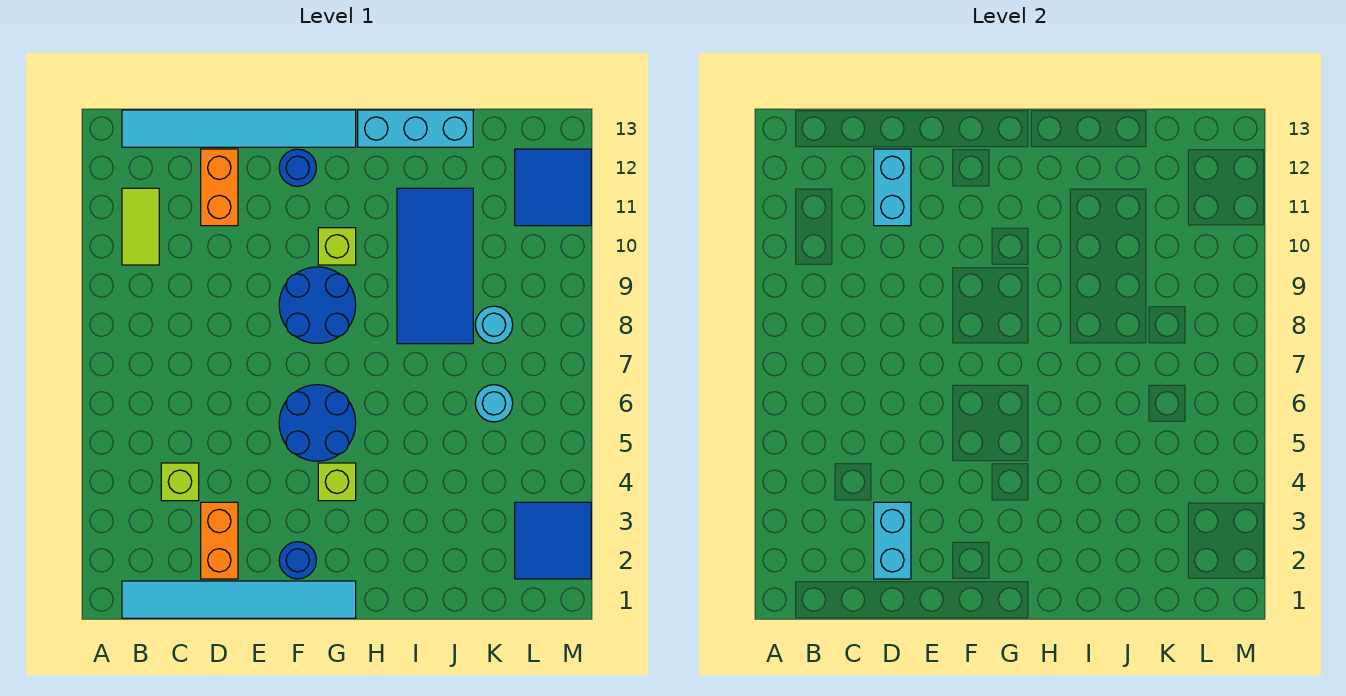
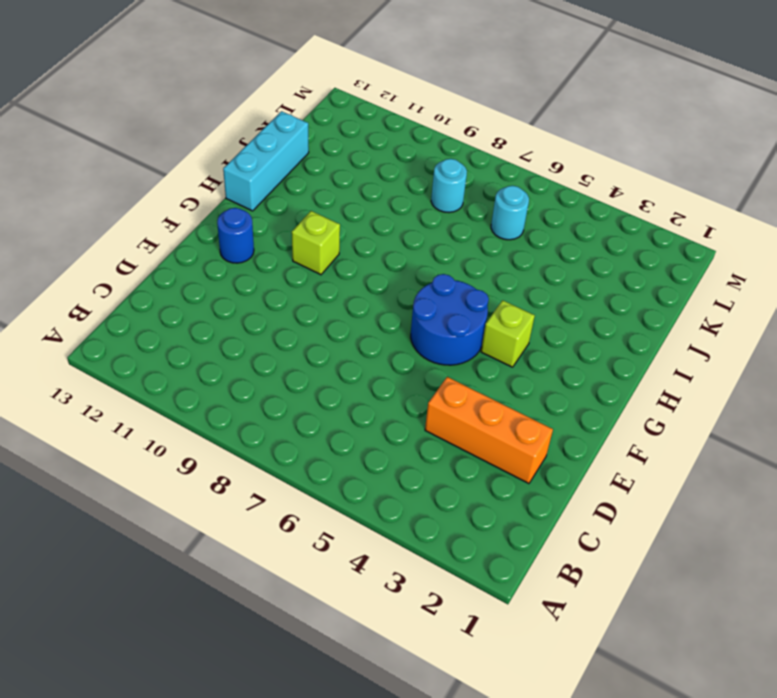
orange 1x3 brick [425,377,553,484] -> orange 1x2 brick [201,502,238,579]
none -> cyan 1x6 tile [122,581,356,618]
none -> lime 1x2 tile [122,188,159,265]
none -> cyan 1x6 tile [122,110,356,147]

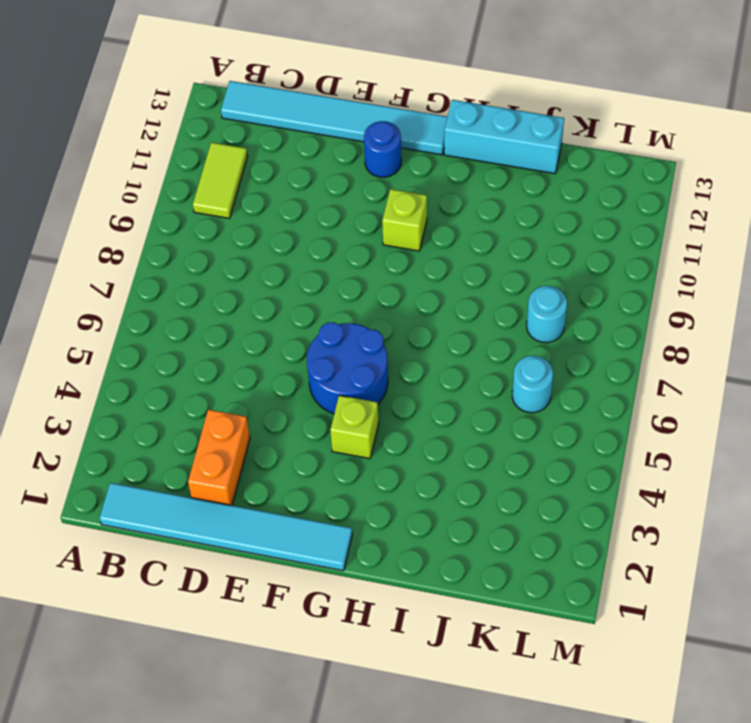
none -> lime 1x1 brick [161,463,199,501]
none -> orange 1x2 brick [201,149,238,226]
none -> blue 1x1 round brick [279,542,316,579]

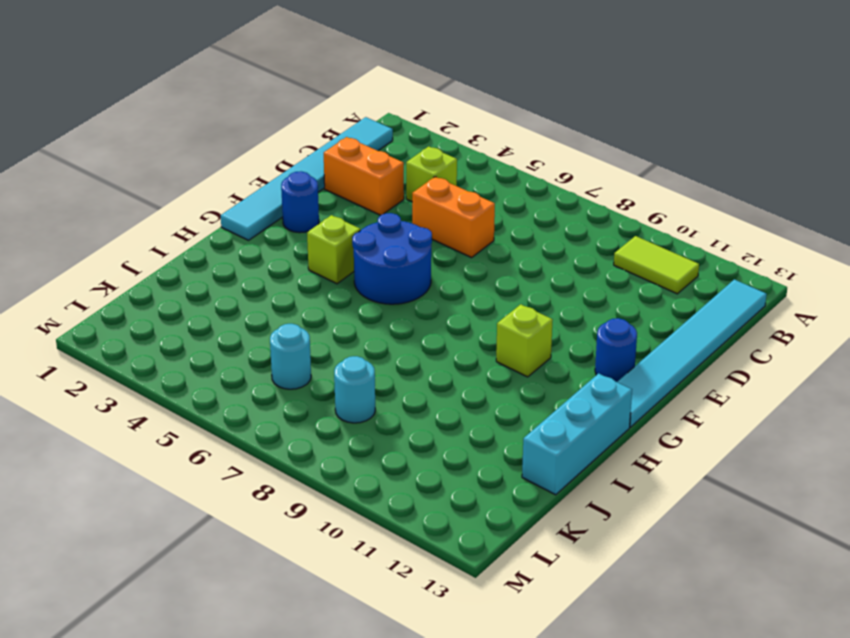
orange 1x2 brick [412,177,495,258] -> orange 1x2 brick moved to [201,149,238,226]
none -> blue 2x2 round brick [279,267,356,343]
none -> blue 2x4 tile [397,188,473,344]
none -> blue 2x2 tile [515,502,591,579]

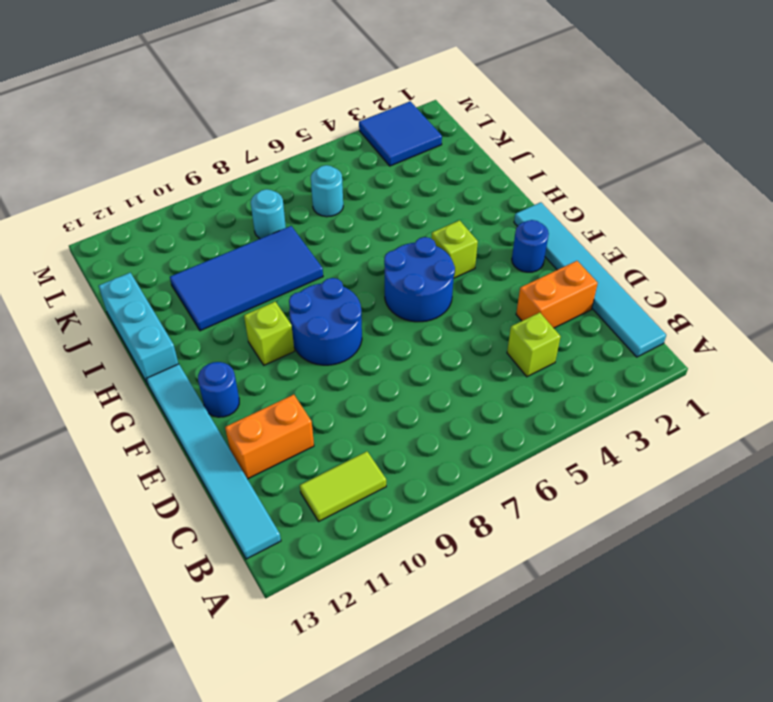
none -> blue 2x2 tile [515,149,591,226]
none -> cyan 1x2 brick [874,502,911,579]
none -> cyan 1x2 brick [874,149,911,226]

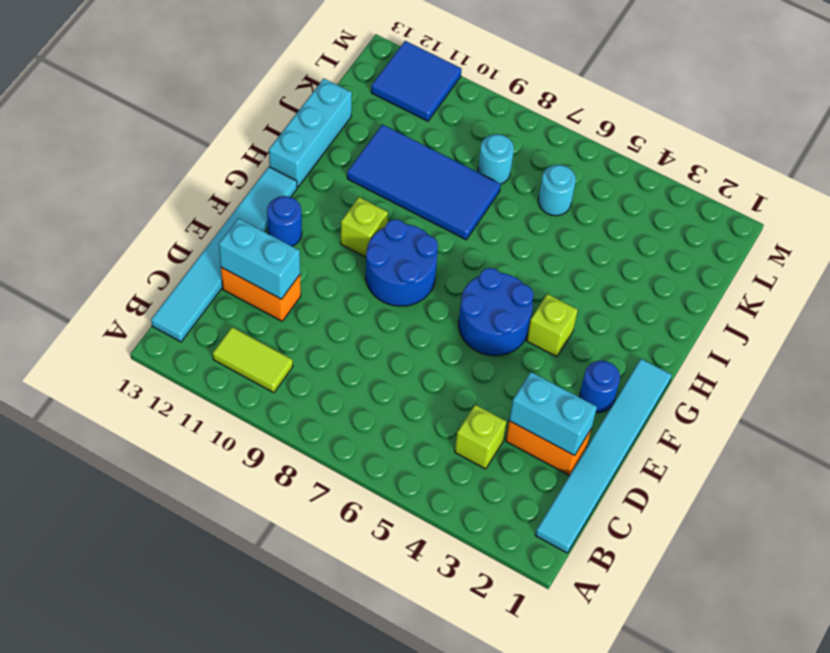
none -> blue 2x2 tile [515,502,591,579]

